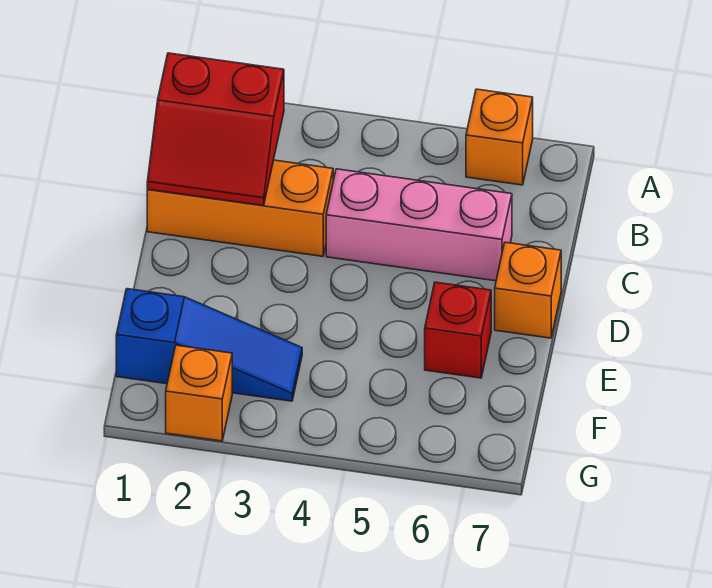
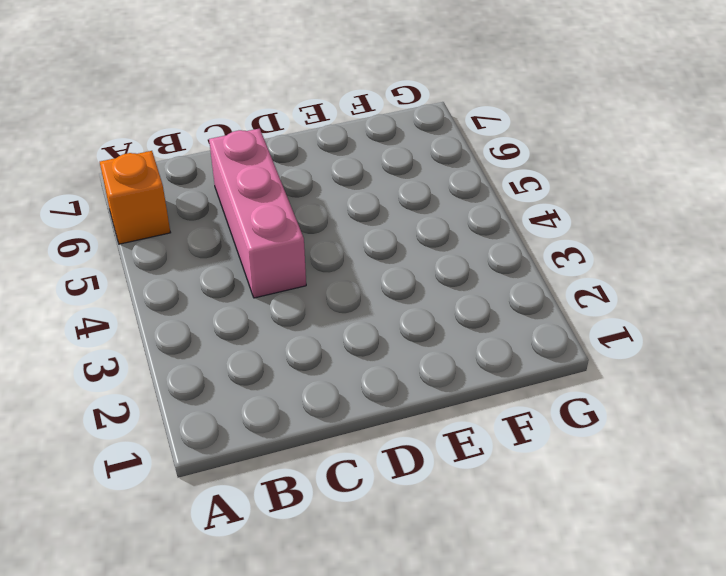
none -> orange 1x3 brick [147,160,333,256]
none -> orange 1x1 brick [495,242,561,338]

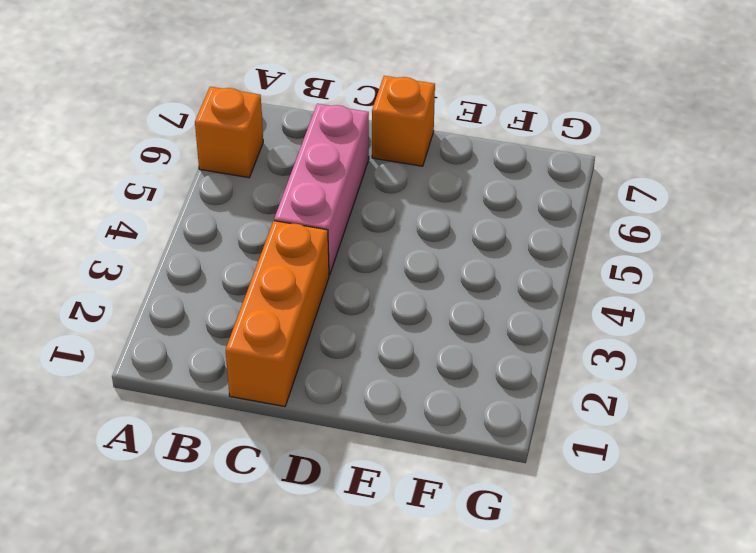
none -> red 1x1 brick [425,282,491,378]
none -> blue 1x3 slope [116,289,302,401]

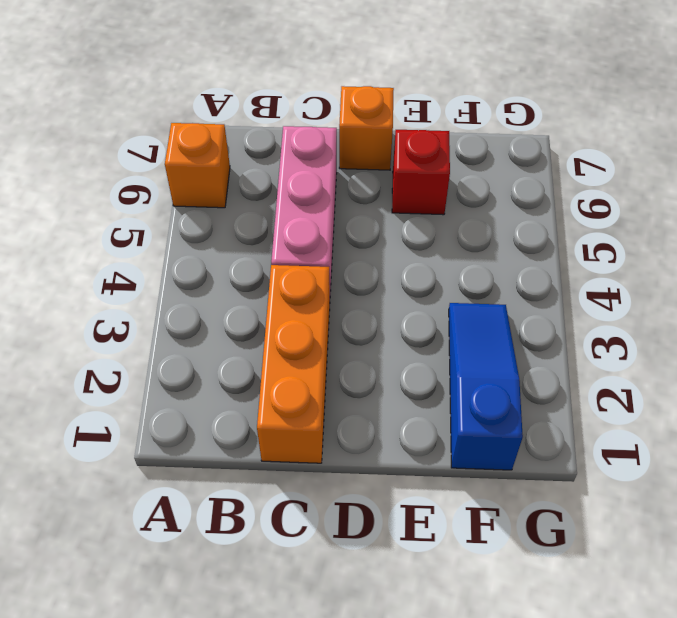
none -> orange 1x1 brick [166,345,232,441]
none -> red 2x2 slope [147,53,284,206]

